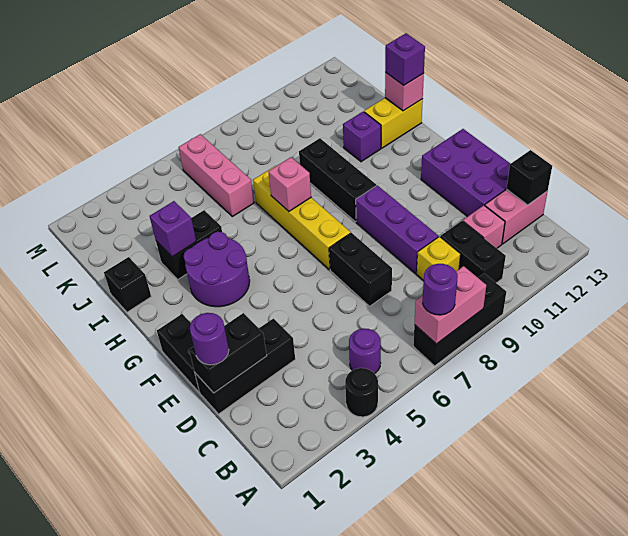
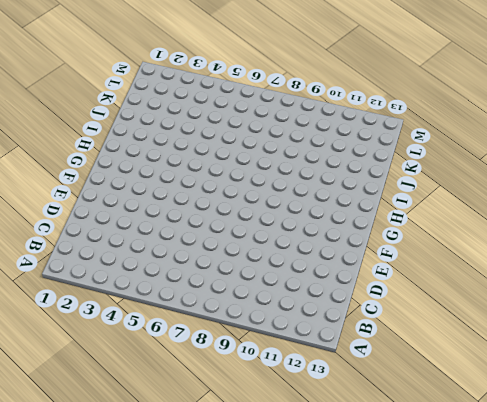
none -> black 1x1 round brick [345,368,378,417]
none -> black 1x3 brick [413,273,506,366]
none -> purple 1x1 round brick [349,328,381,373]

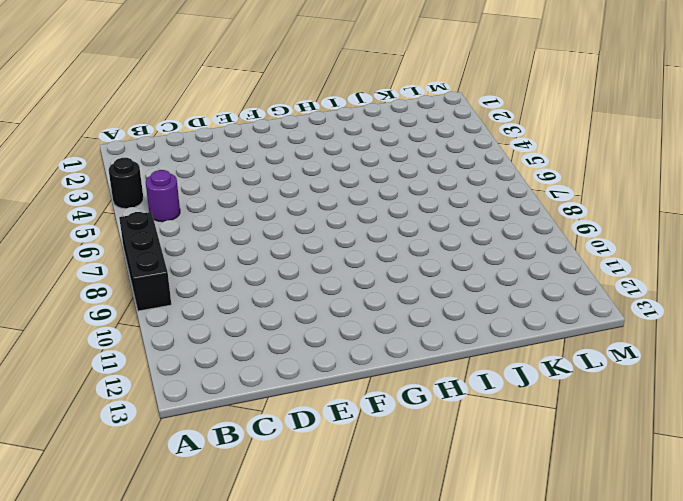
none -> black 1x2 brick [441,221,506,283]
none -> yellow 1x1 brick [417,237,460,281]
none -> pink 1x1 brick [463,205,505,248]

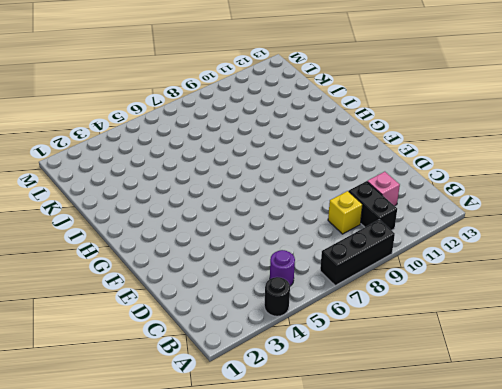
none -> pink 1x2 brick [485,189,548,244]
none -> black 1x3 brick [195,319,295,414]
none -> black 1x2 brick [329,233,392,306]

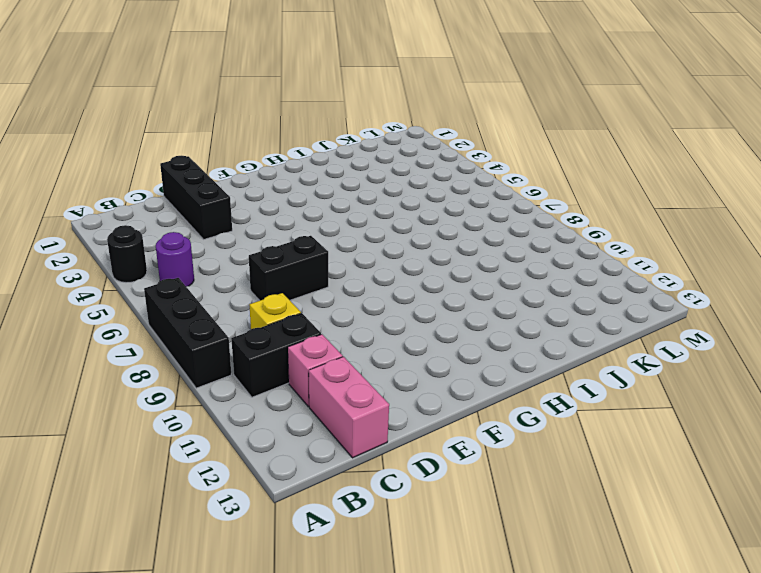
none -> purple 1x3 brick [356,185,438,273]
none -> purple 2x3 brick [421,129,510,216]
none -> black 1x2 brick [157,314,199,392]

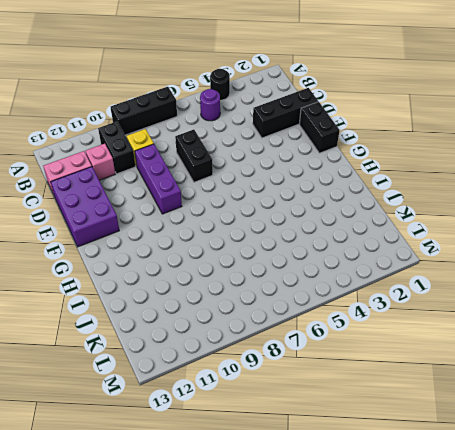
none -> yellow 1x4 brick [253,166,351,269]
none -> purple 2x2 round brick [184,232,250,307]
none -> black 1x3 brick [299,138,376,222]

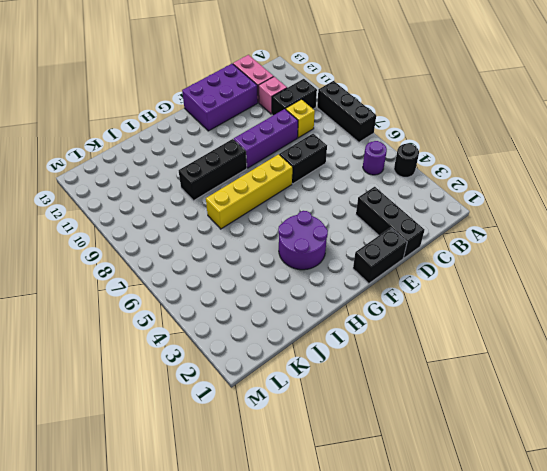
none -> black 1x1 brick [104,257,151,312]
none -> black 1x2 brick [156,210,222,279]
none -> purple 1x1 brick [343,112,381,162]

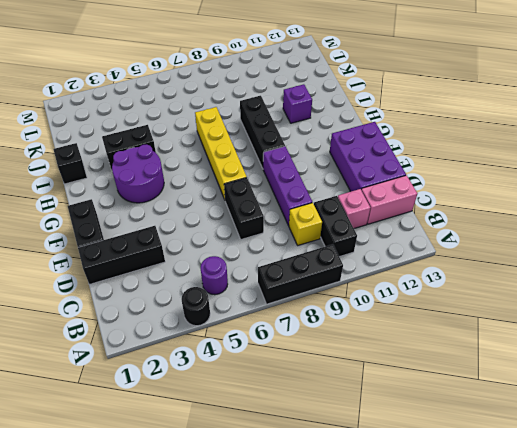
none -> yellow 1x2 brick [364,98,423,148]
none -> pink 1x3 brick [178,134,254,217]
none -> pink 1x2 brick [414,266,486,344]

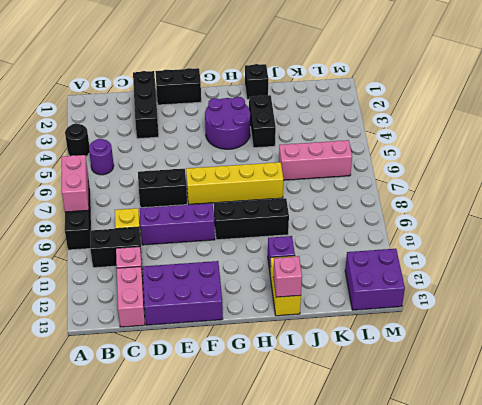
purple 2x2 brick [345,249,405,310] -> none
none -> black 1x1 brick [507,150,552,205]
none -> black 1x2 brick [189,313,267,393]
none -> pink 1x1 brick [268,157,311,211]

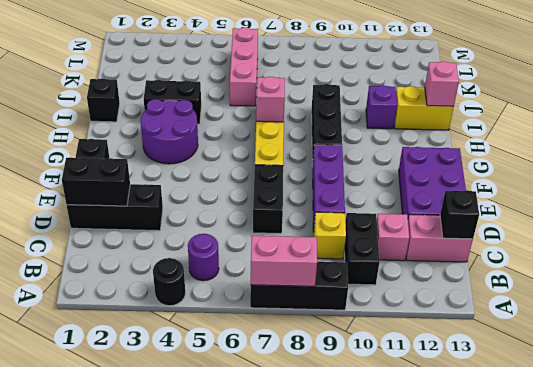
none -> purple 1x1 brick [150,201,196,257]
none -> purple 1x1 round brick [423,264,458,315]
none -> purple 1x1 round brick [190,313,229,365]

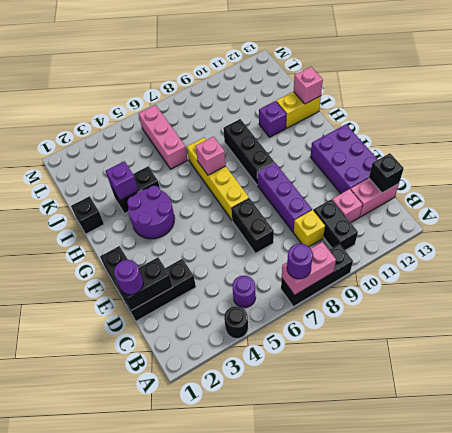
none -> purple 1x1 brick [385,33,425,85]

